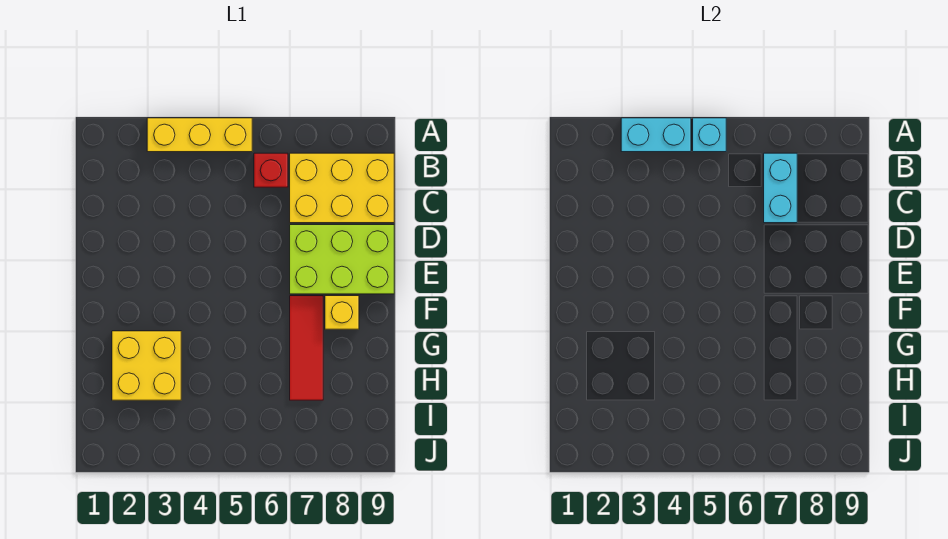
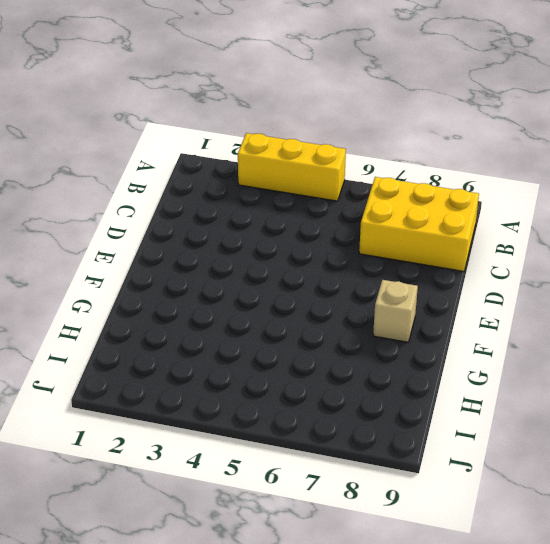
tan 1x1 brick [373,280,418,342] -> yellow 1x1 brick [325,296,359,329]
none -> red 1x1 brick [254,153,288,187]
none -> lime 2x3 brick [290,225,394,294]

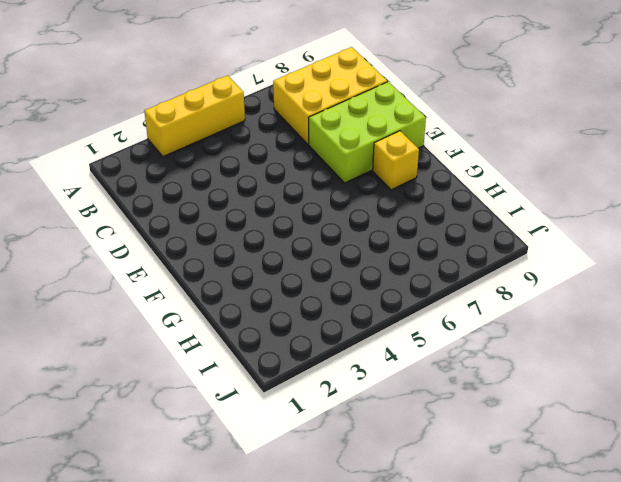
none -> red 1x1 brick [254,153,288,187]
none -> red 1x3 tile [290,296,323,400]

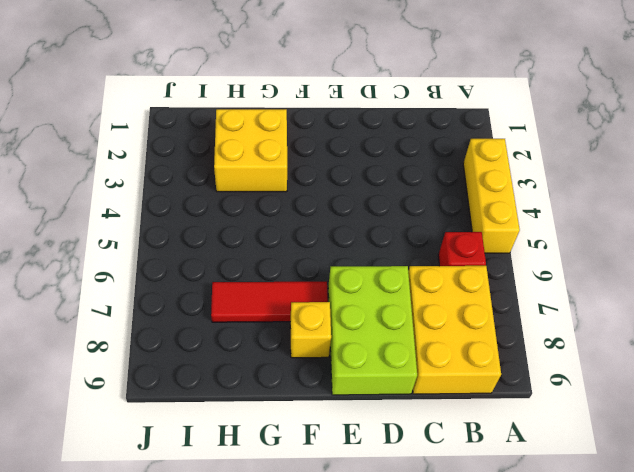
none -> cyan 1x2 brick [621,118,691,152]
none -> cyan 1x1 brick [693,118,726,152]

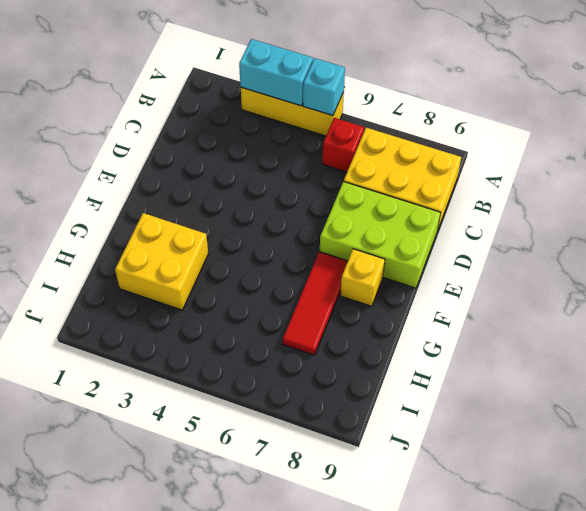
none -> cyan 1x2 brick [764,153,797,223]

